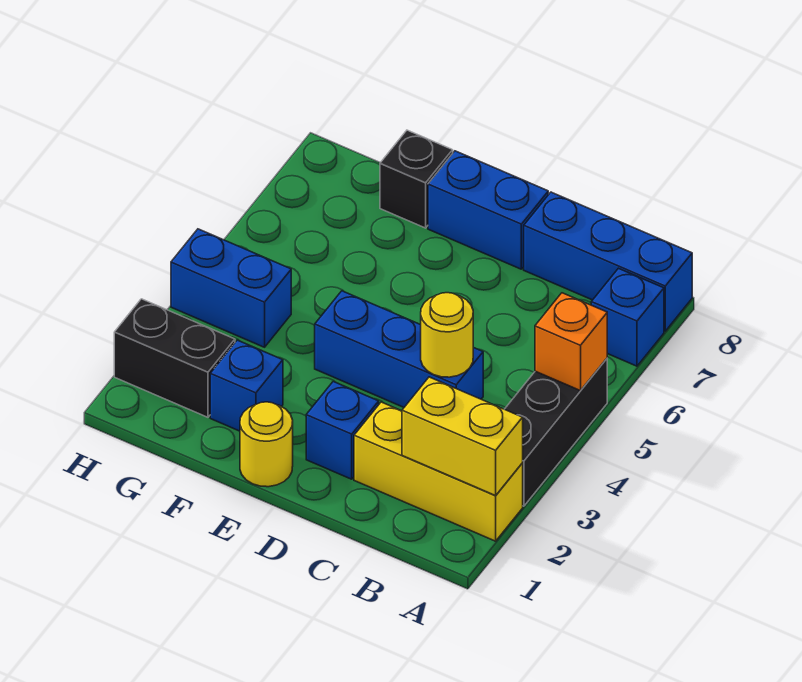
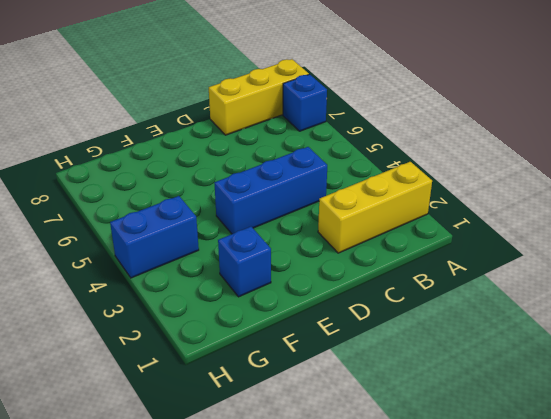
yellow 1x3 brick [209,59,309,135] -> blue 1x3 brick [524,192,692,331]
none -> black 1x3 brick [505,359,607,506]
none -> blue 1x1 brick [306,381,379,479]
none -> blue 1x2 brick [428,151,548,269]

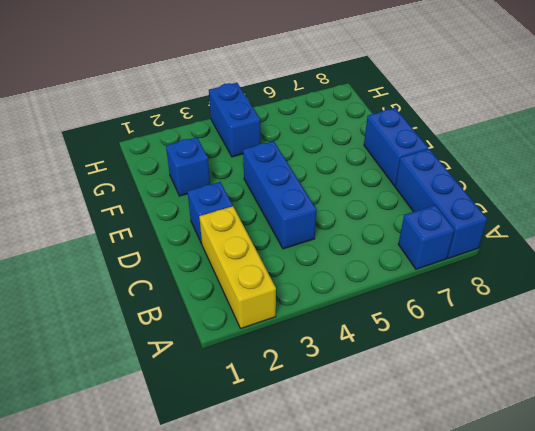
none -> black 1x3 brick [505,359,607,506]
none -> yellow 1x1 round brick [240,402,293,487]
none -> black 1x1 brick [380,130,453,228]

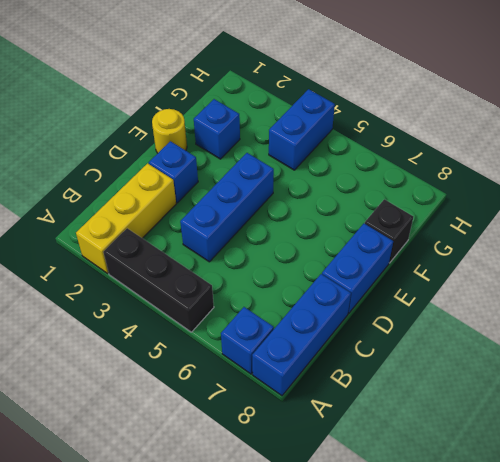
none -> black 1x2 brick [114,299,235,417]
none -> yellow 1x2 brick [402,377,523,496]
none -> orange 1x1 brick [535,293,607,391]

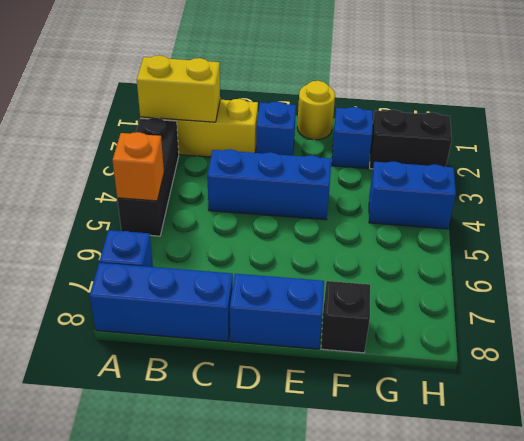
none -> yellow 1x1 round brick [421,293,473,377]

